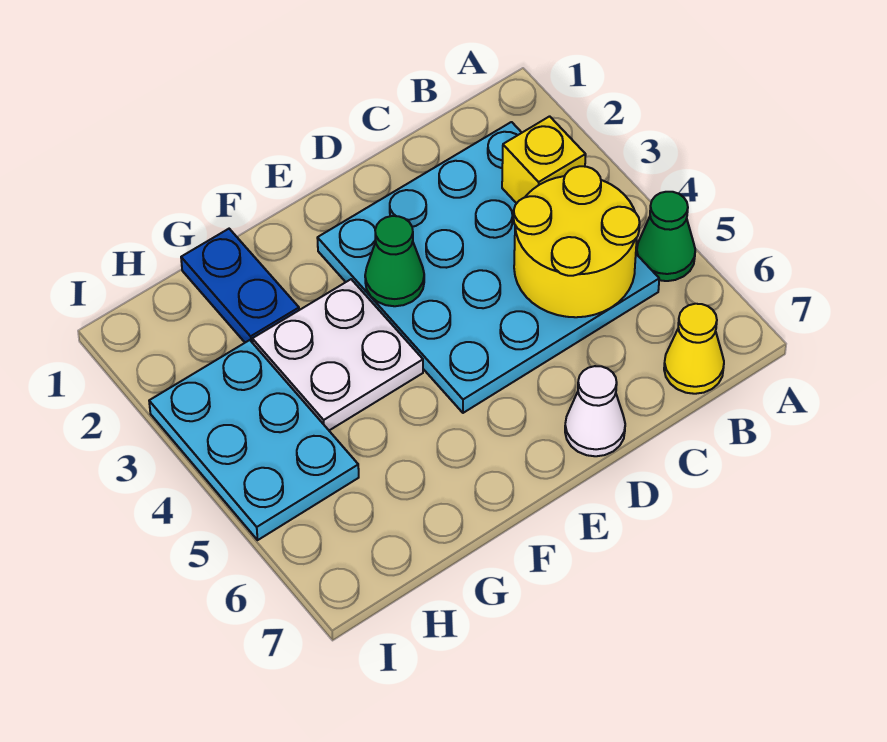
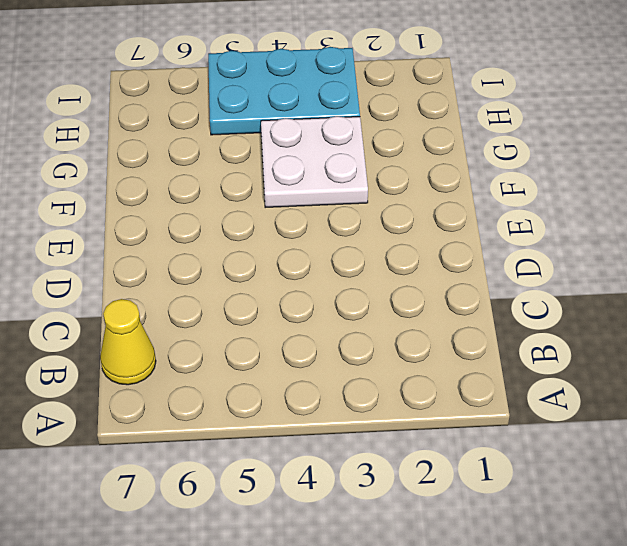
none -> green 1x1 cone [637,192,695,281]
none -> cyan 4x4 plate [317,122,659,413]

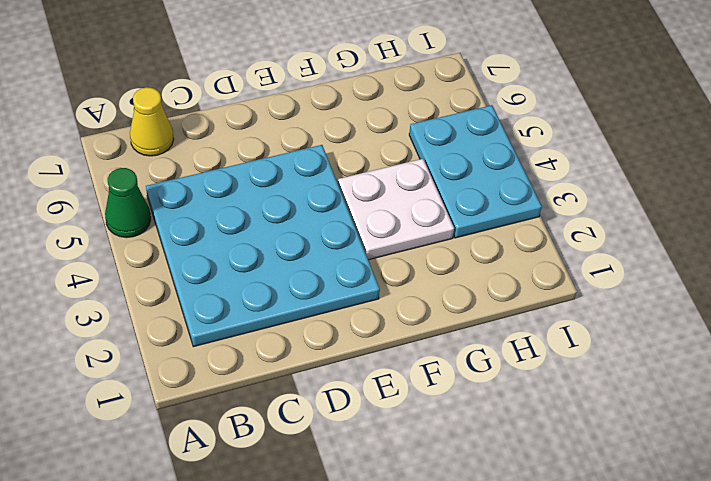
none -> white 1x1 cone [565,366,625,456]
none -> blue 1x2 plate [181,229,299,343]

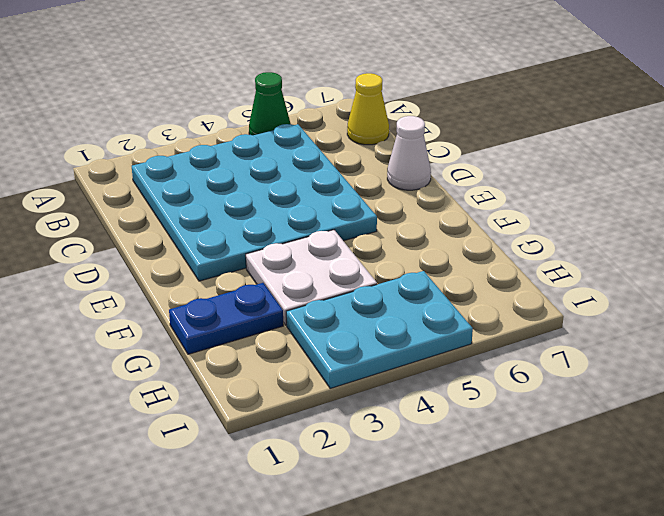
none -> yellow 1x1 brick [502,116,586,204]
none -> yellow 2x2 round brick [514,166,640,317]

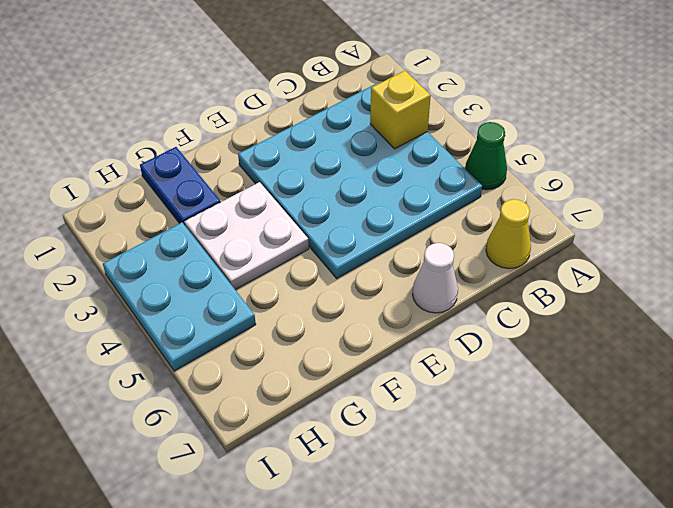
none -> yellow 2x2 round brick [514,166,640,317]
none -> green 1x1 cone [365,216,424,306]

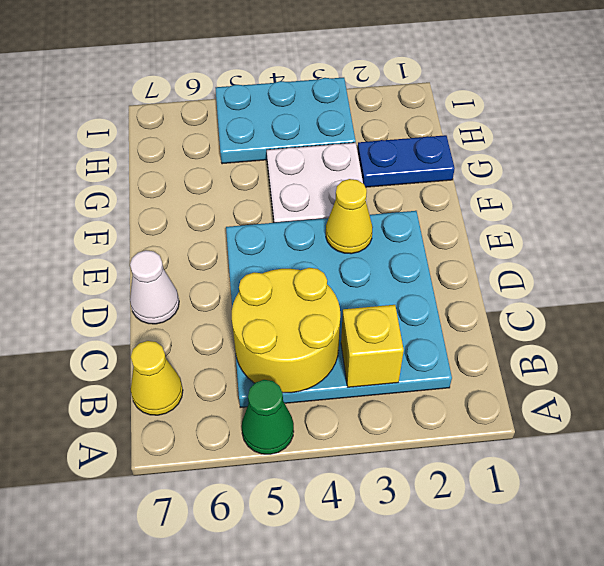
yellow 1x1 cone [326,179,373,254] -> green 1x1 cone [365,216,424,306]

